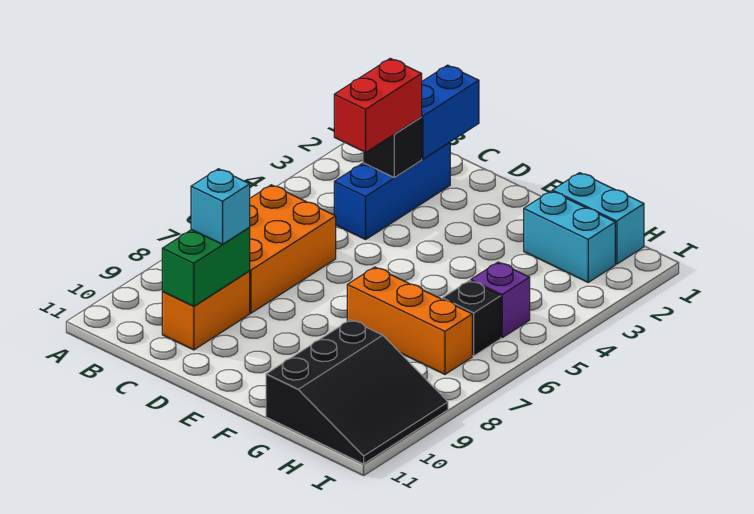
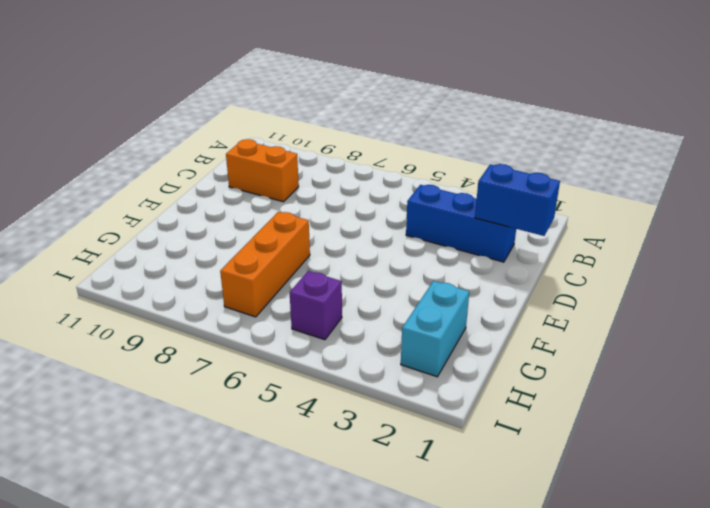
none -> orange 2x3 brick [250,185,336,313]
none -> cyan 1x2 brick [552,173,644,264]
none -> black 3x3 slope [266,320,448,464]

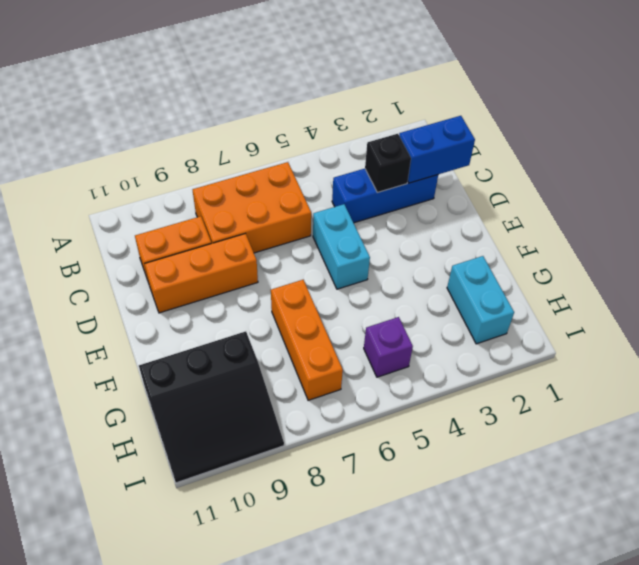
cyan 1x2 brick [313,204,370,289] -> cyan 1x2 brick moved to [552,173,644,264]
orange 1x3 brick [145,234,258,313] -> none
none -> black 1x1 brick [442,281,501,356]
none -> green 1x2 brick [162,227,250,307]
none -> red 1x2 brick [334,58,422,152]

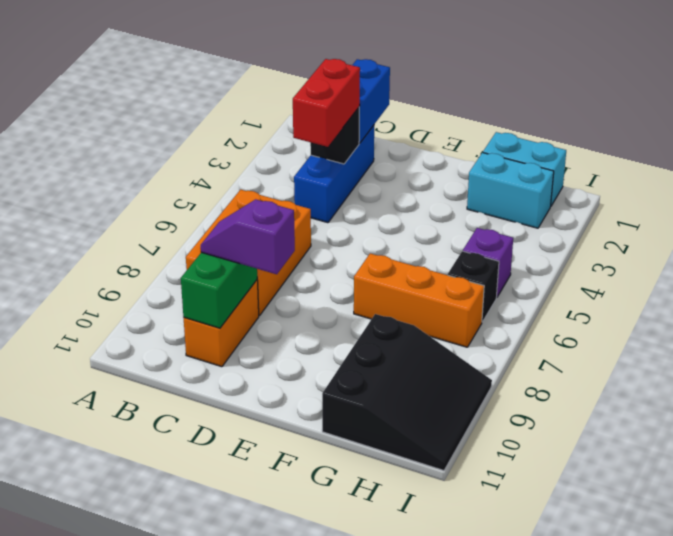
purple 1x2 slope [201,199,295,274] -> cyan 1x1 brick [191,169,250,244]

